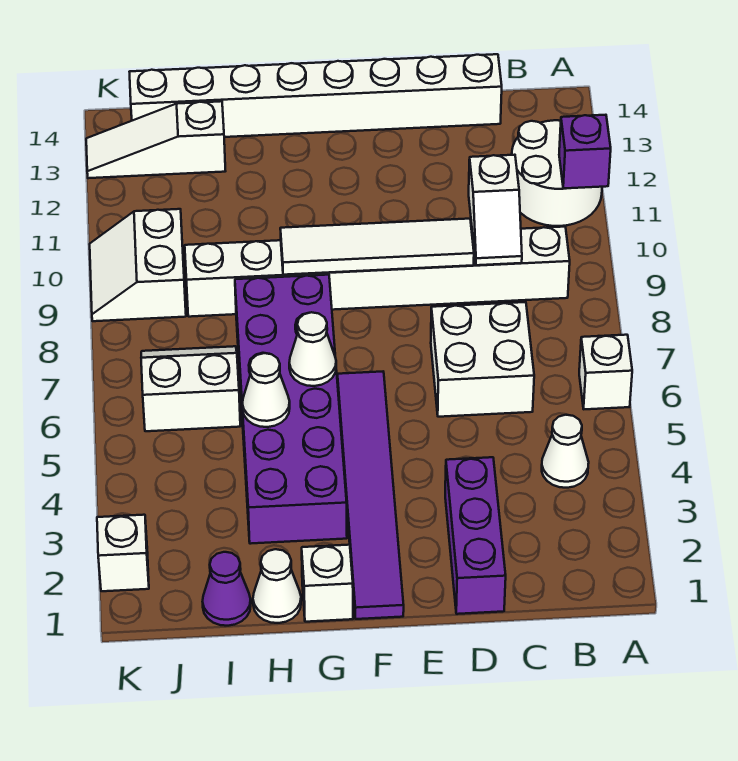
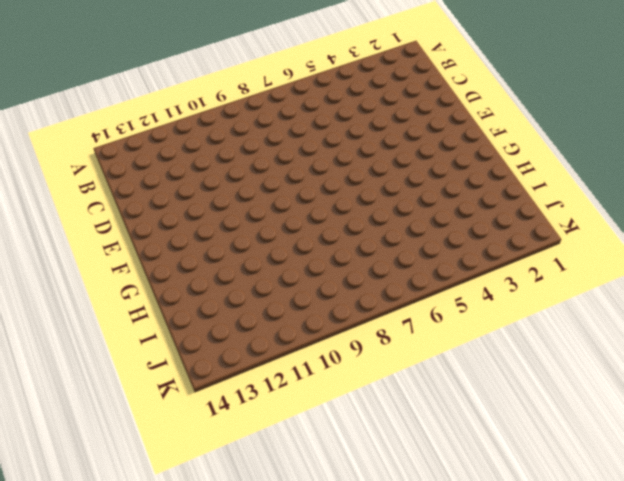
none -> white 1x1 brick [579,335,632,409]
none -> white 2x2 round brick [512,120,602,226]
none -> white 1x1 cone [542,415,589,488]

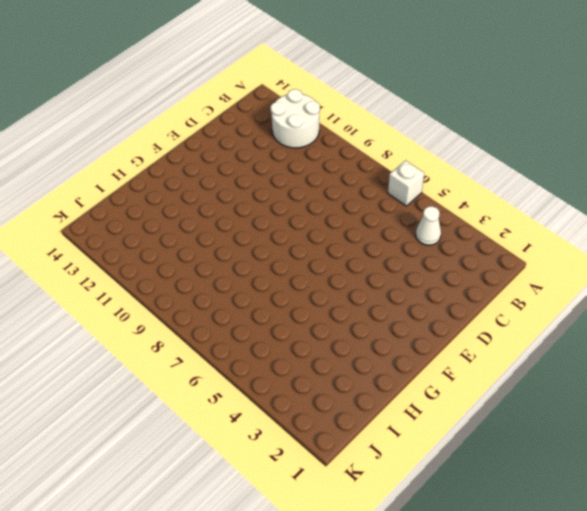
none -> white 1x8 brick [185,227,570,317]
none -> white 2x2 brick [431,302,534,417]
none -> white 1x8 brick [130,54,502,137]

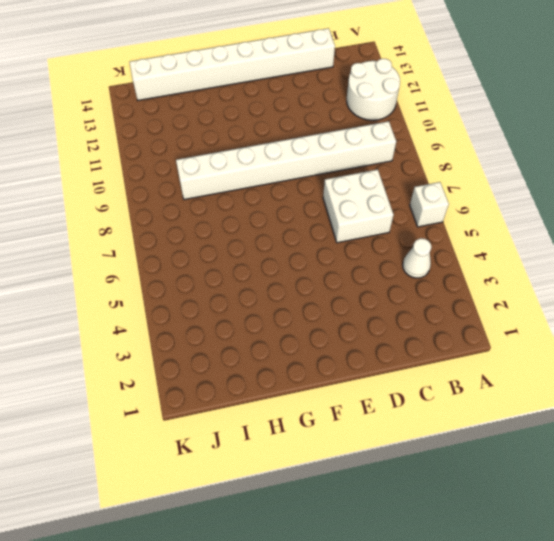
none -> purple 1x3 brick [445,457,506,614]
none -> purple 1x6 tile [337,372,404,619]
none -> white 1x1 brick [302,545,353,622]

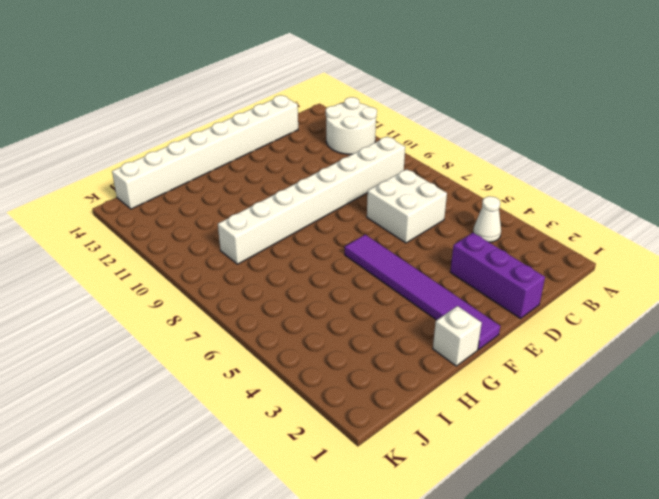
none -> white 1x1 brick [579,335,632,409]
none -> purple 2x6 brick [235,275,347,544]
none -> white 1x1 cone [253,549,301,623]

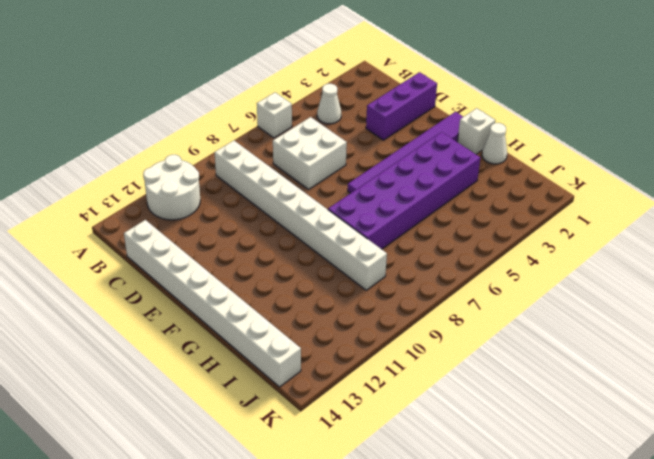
none -> purple 1x1 cone [202,552,251,626]
none -> white 2x2 slope [141,346,240,431]
none -> white 1x3 slope [86,101,225,178]

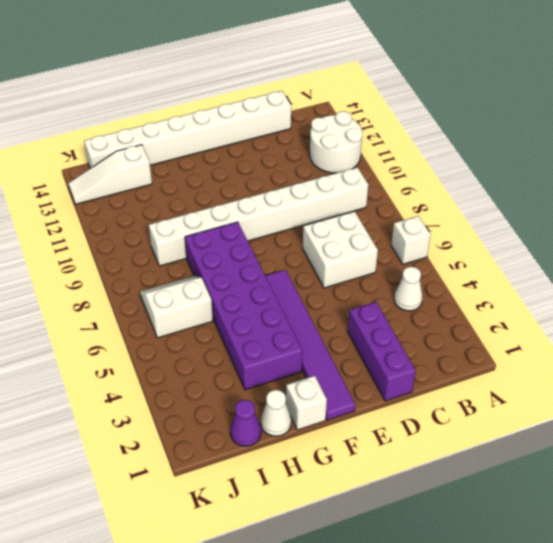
none -> white 2x2 slope [90,209,186,321]
none -> white 1x1 brick [97,515,149,591]
none -> purple 1x1 brick [559,115,611,189]

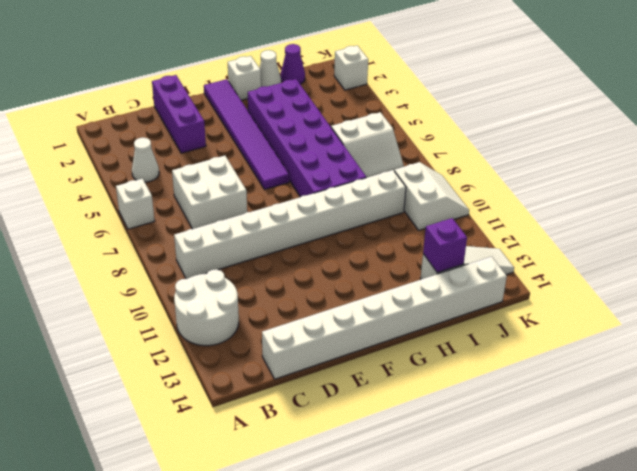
purple 1x1 brick [423,218,467,273] -> purple 1x1 brick moved to [559,115,611,189]
none -> white 1x2 slope [469,155,522,265]
none -> white 1x4 tile [280,219,474,275]
none -> white 1x1 cone [289,312,336,386]

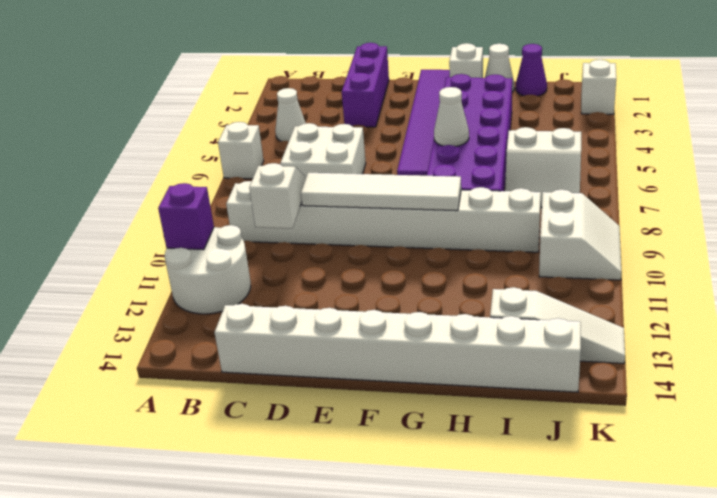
none -> white 1x1 cone [242,353,290,427]

